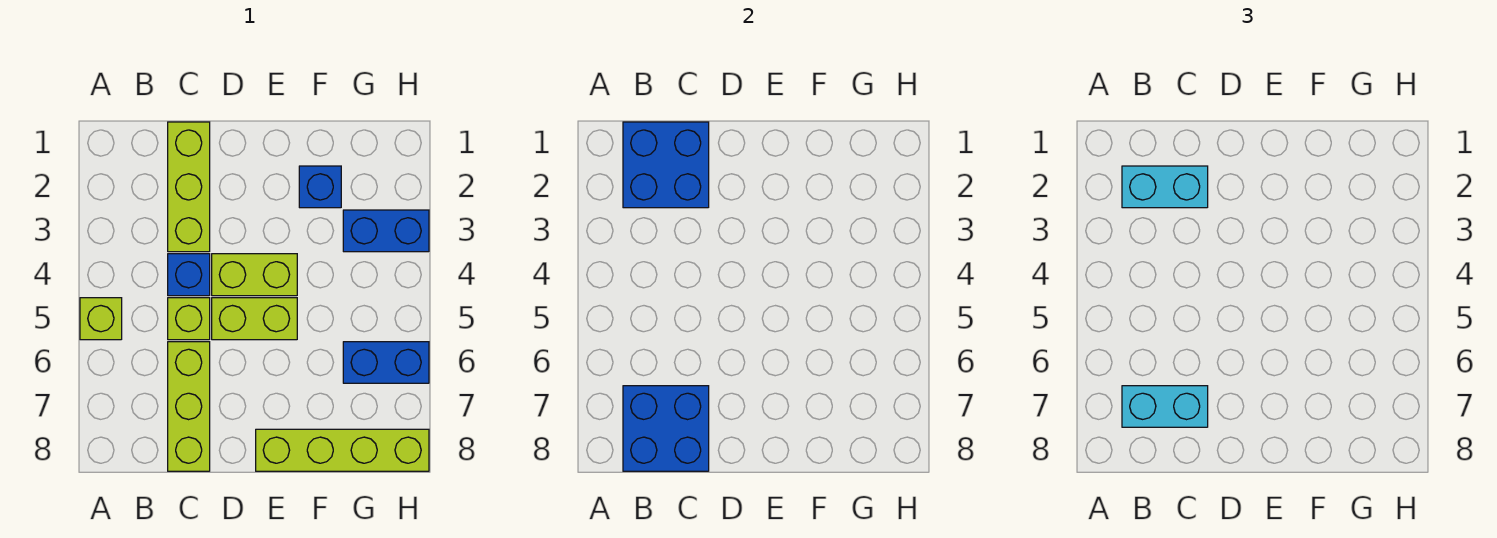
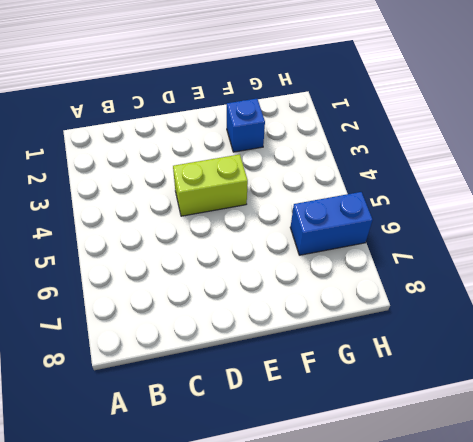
none -> lime 1x1 brick [80,298,122,340]
none -> lime 1x3 brick [168,122,210,252]
none -> blue 1x1 brick [168,254,210,296]

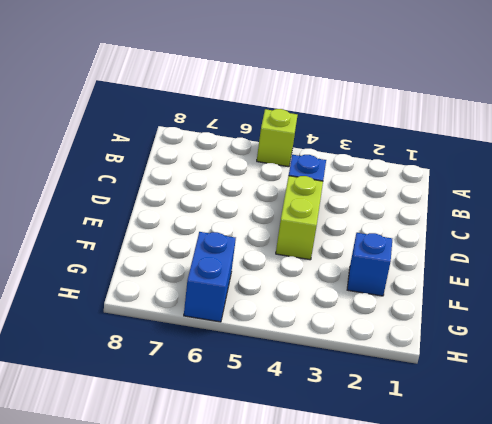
none -> lime 1x3 brick [168,122,210,252]
none -> lime 1x1 brick [168,298,210,340]
none -> lime 1x3 brick [168,342,210,471]

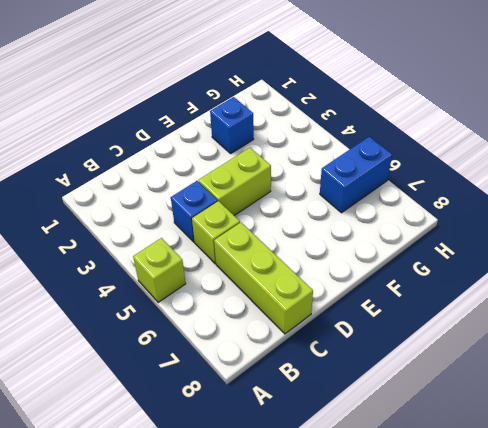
none -> lime 1x3 brick [168,122,210,252]
none -> lime 1x2 brick [212,298,297,340]
none -> lime 1x4 brick [256,429,429,471]

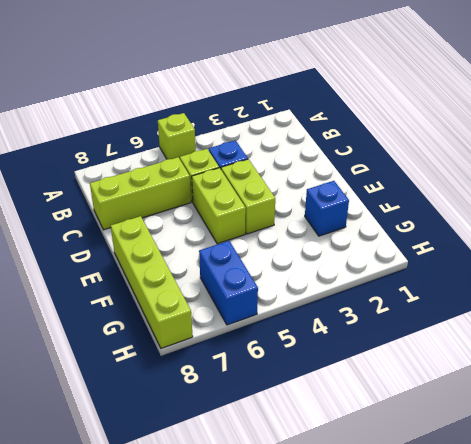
none -> lime 1x3 brick [168,122,210,252]
none -> blue 1x2 brick [343,210,429,252]
none -> blue 2x2 brick [623,122,709,208]

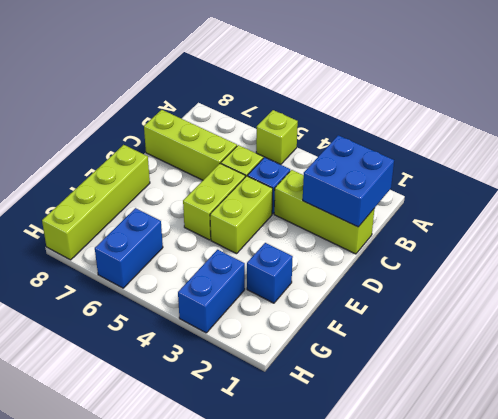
none -> blue 2x2 brick [623,386,709,471]
none -> cyan 1x2 brick [1122,166,1208,208]
none -> cyan 1x2 brick [1122,386,1208,427]

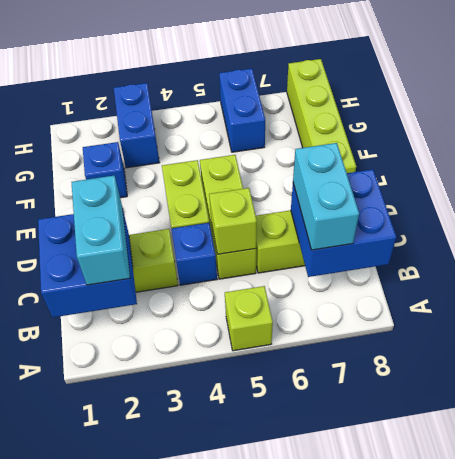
lime 1x1 brick [209,188,257,254] -> none

